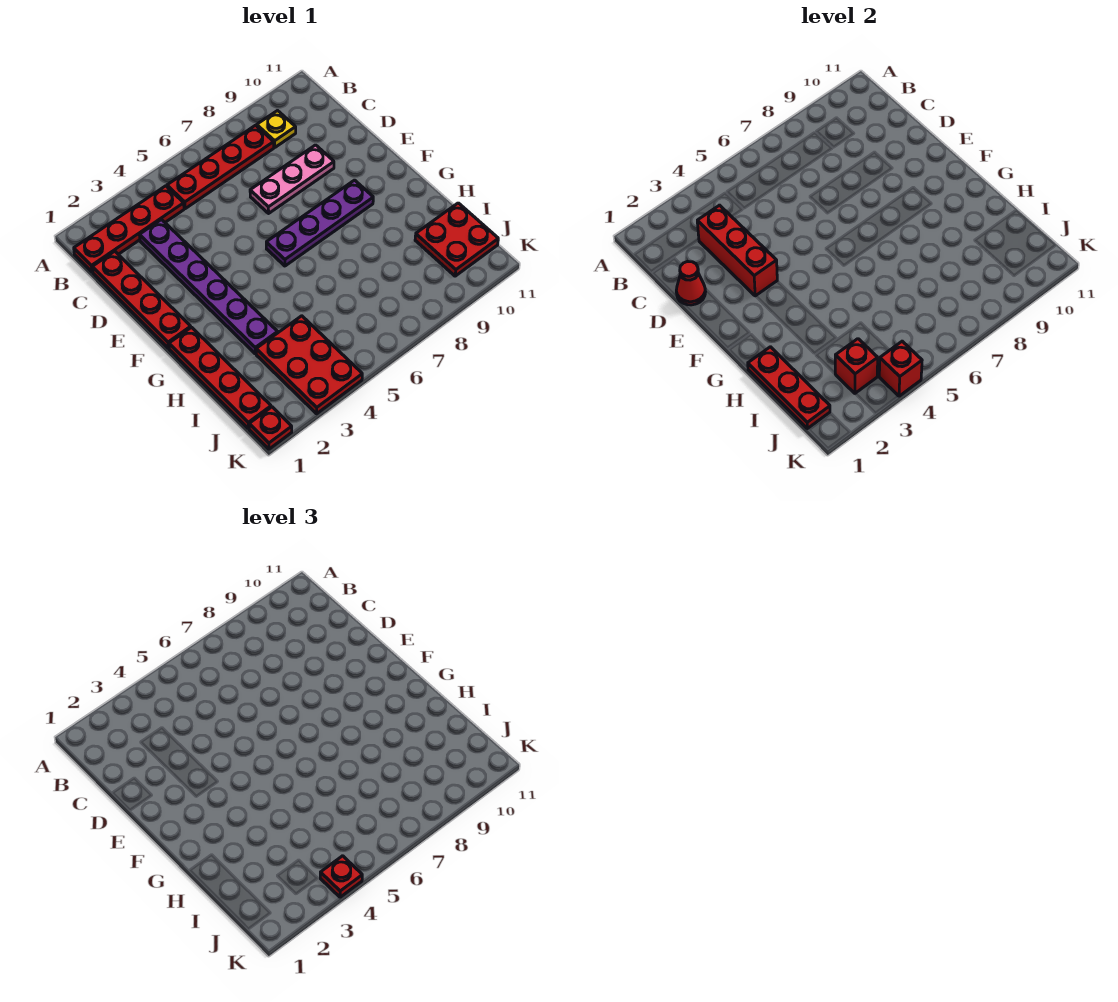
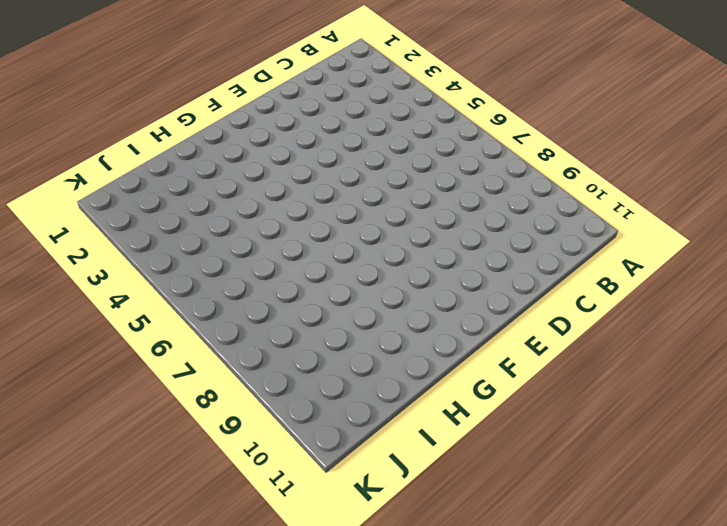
none -> red 1x4 plate [74,186,184,272]
none -> red 1x4 plate [167,125,274,209]
none -> yellow 1x1 plate [257,111,296,147]

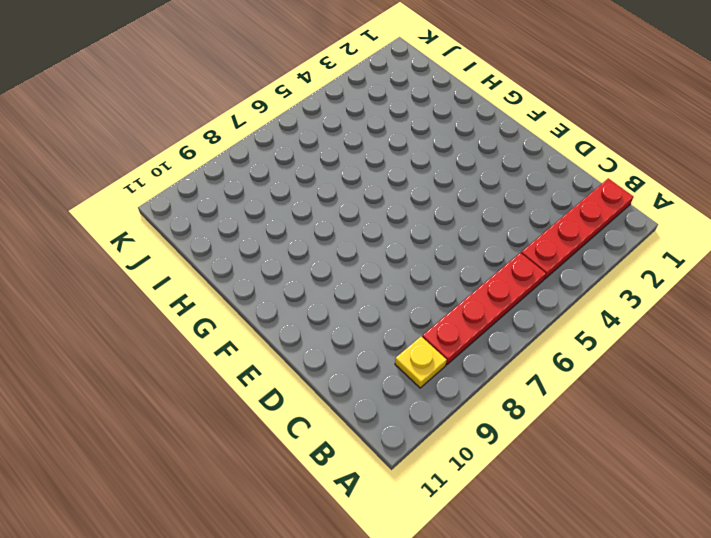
none -> red 1x4 plate [92,251,191,349]
none -> purple 1x6 plate [140,220,278,354]
none -> pink 1x3 plate [250,145,334,213]

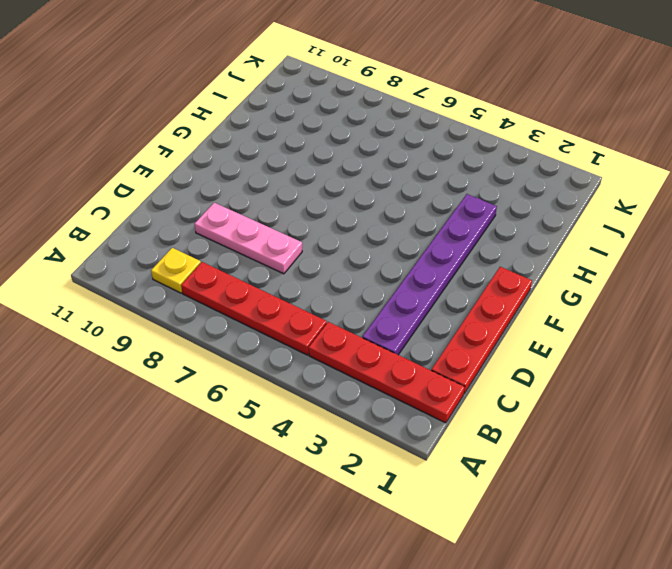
none -> purple 1x4 plate [266,180,373,266]
none -> red 1x4 plate [169,327,271,429]
none -> red 2x3 plate [256,316,362,414]

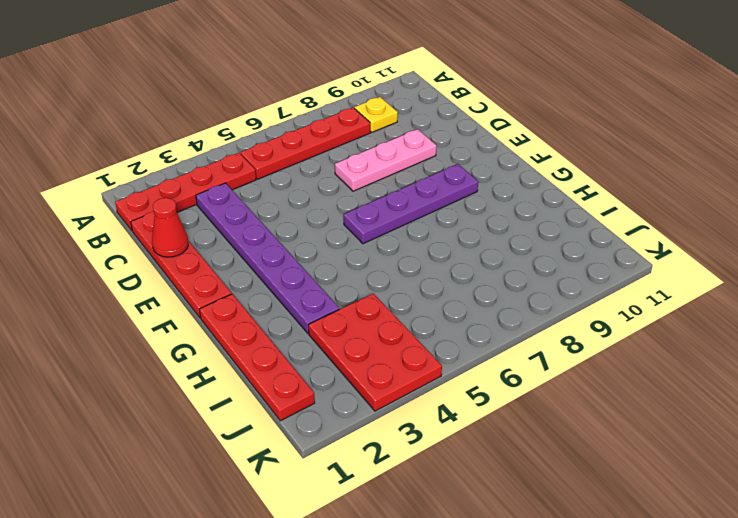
none -> red 2x2 plate [415,203,498,276]
none -> red 1x1 plate [249,407,292,449]
none -> red 1x3 brick [697,205,777,296]

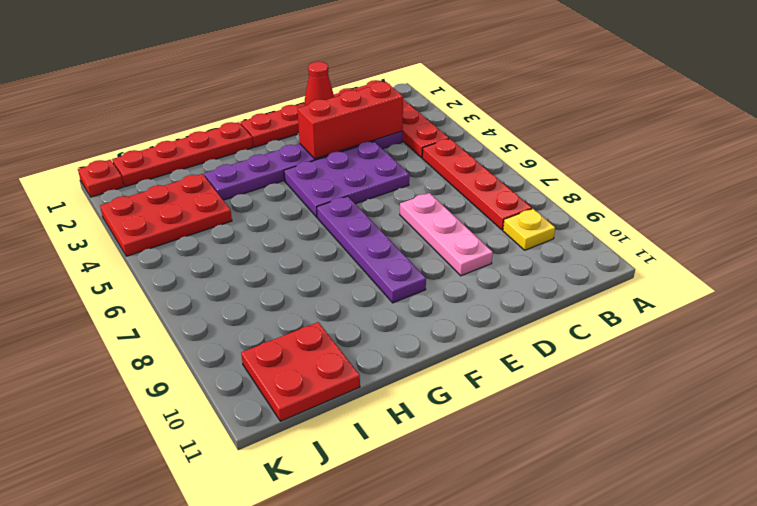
purple 2x3 plate [284,141,409,217] -> none
none -> red 1x3 plate [748,347,830,429]
none -> red 1x1 brick [835,339,878,393]
none -> red 1x1 brick [879,341,922,396]

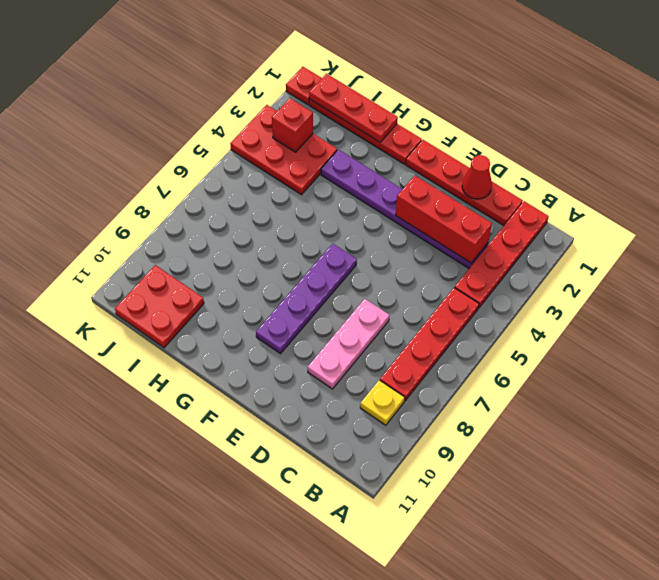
none -> red 1x1 brick [879,341,922,396]
none -> red 1x1 plate [320,856,362,897]

